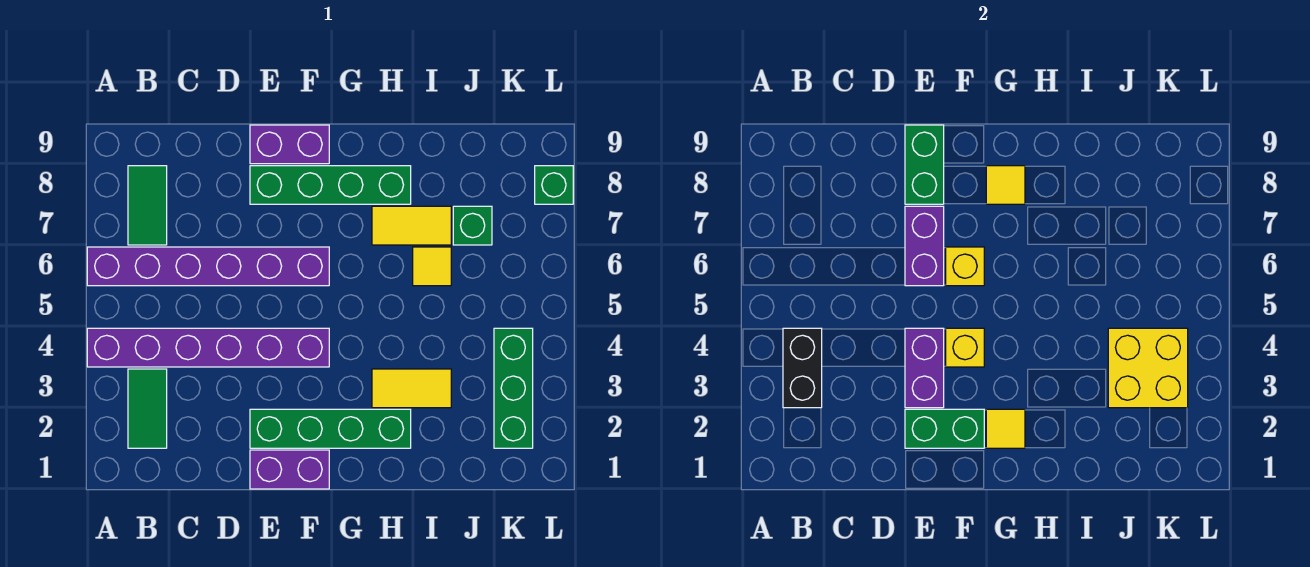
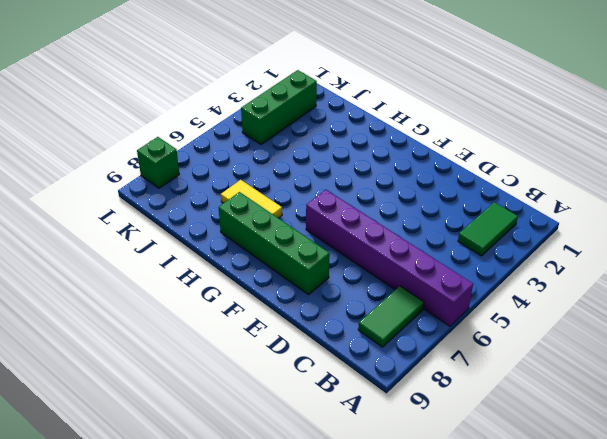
none -> purple 1x6 brick [87,328,329,367]
none -> purple 1x2 brick [250,450,329,489]
none -> green 1x4 brick [250,409,411,448]

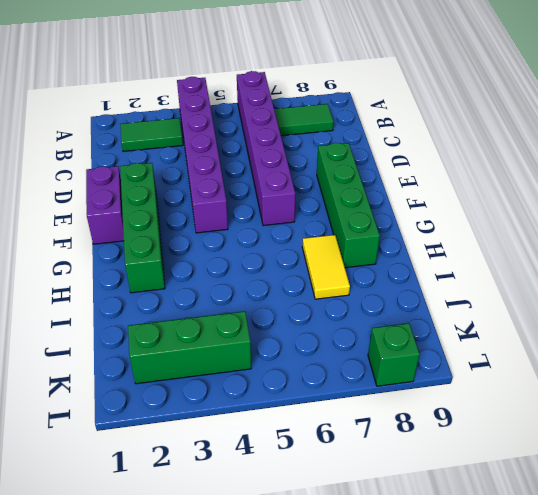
none -> purple 1x2 brick [250,125,329,164]
none -> yellow 1x2 tile [372,369,451,408]
none -> yellow 1x1 tile [413,247,451,286]

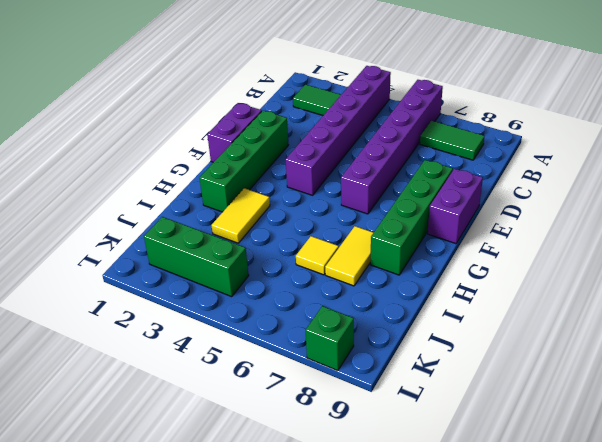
none -> green 1x1 brick [453,206,492,245]
none -> black 1x2 brick [783,328,822,408]
none -> green 1x2 brick [905,409,984,448]

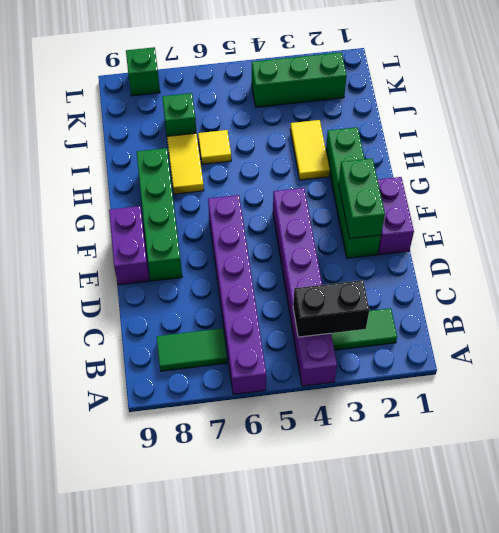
none -> purple 1x2 brick [905,328,944,408]
none -> purple 1x2 brick [905,206,944,286]
none -> green 1x2 brick [905,125,944,204]

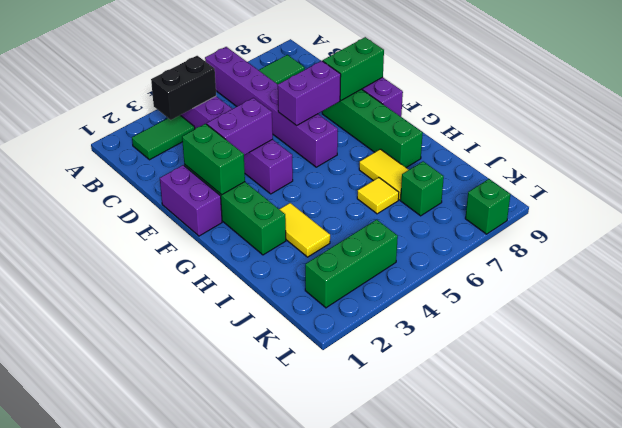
none -> yellow 1x1 brick [946,328,984,367]
none -> yellow 1x1 brick [946,247,984,286]
none -> yellow 1x1 tile [986,409,1025,448]

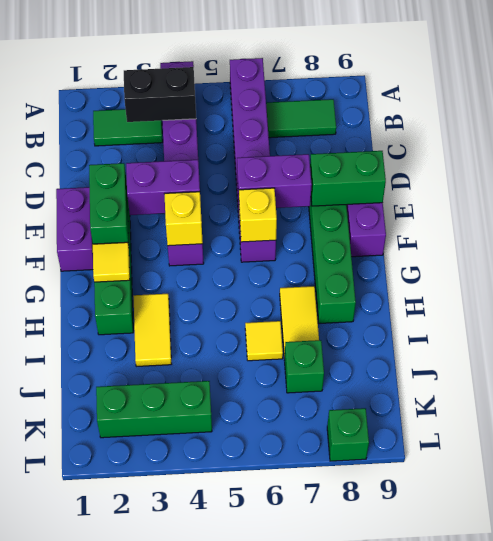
none -> yellow 1x1 tile [986,166,1025,204]
none -> yellow 2x2 brick [1108,328,1188,408]

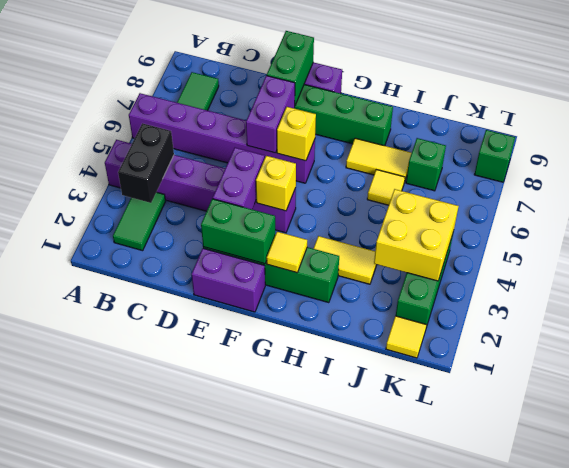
yellow 1x1 tile [386,316,426,358] -> yellow 1x1 tile moved to [986,166,1025,204]

